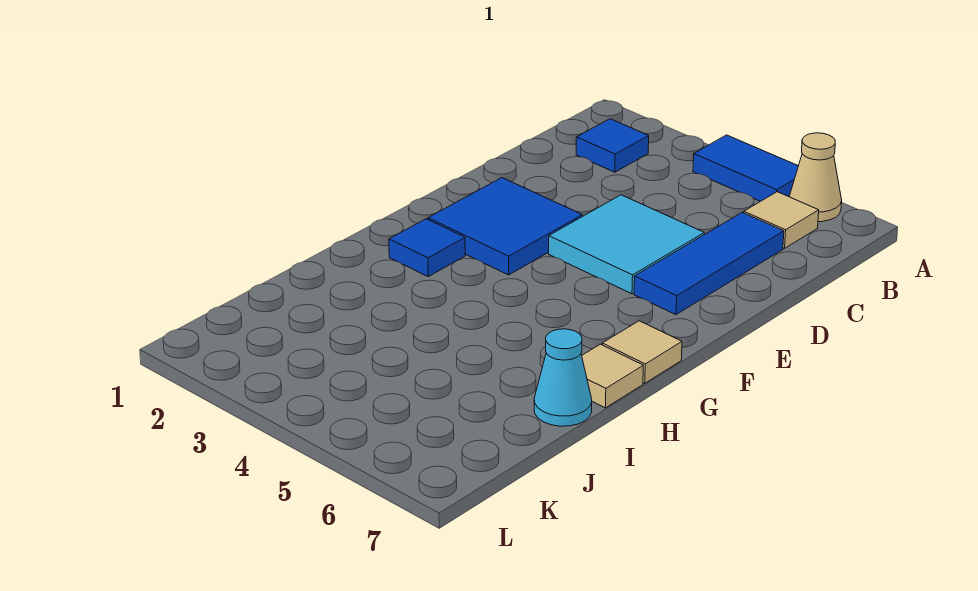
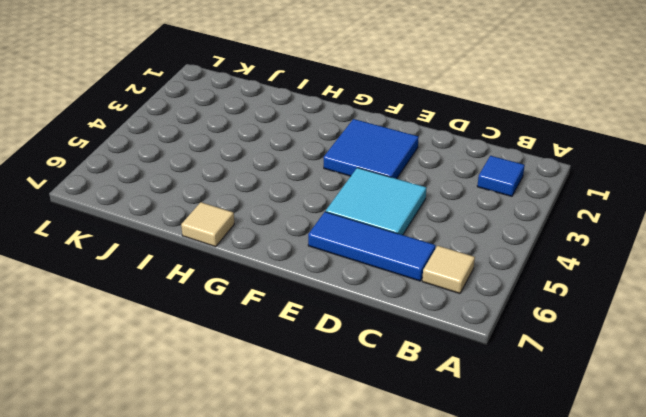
none -> blue 1x2 tile [693,135,798,201]
none -> tan 1x1 cone [789,133,842,222]

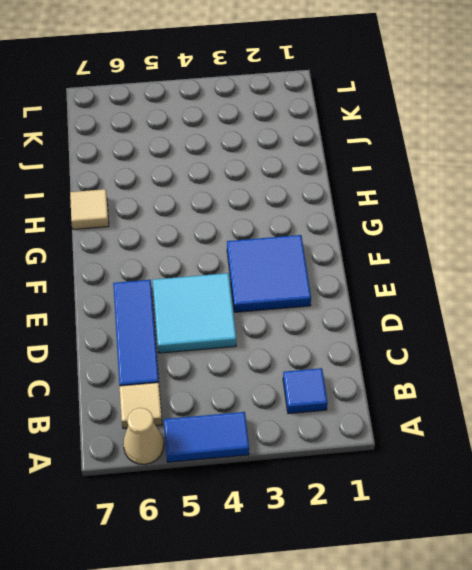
none -> blue 1x1 tile [389,219,465,276]
none -> tan 1x1 tile [602,321,682,383]

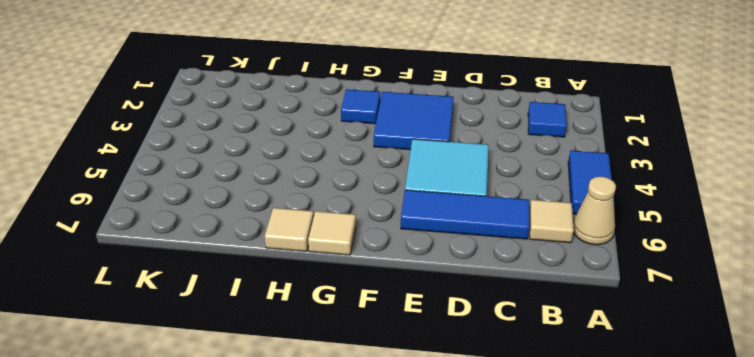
none -> cyan 1x1 cone [534,329,592,426]

